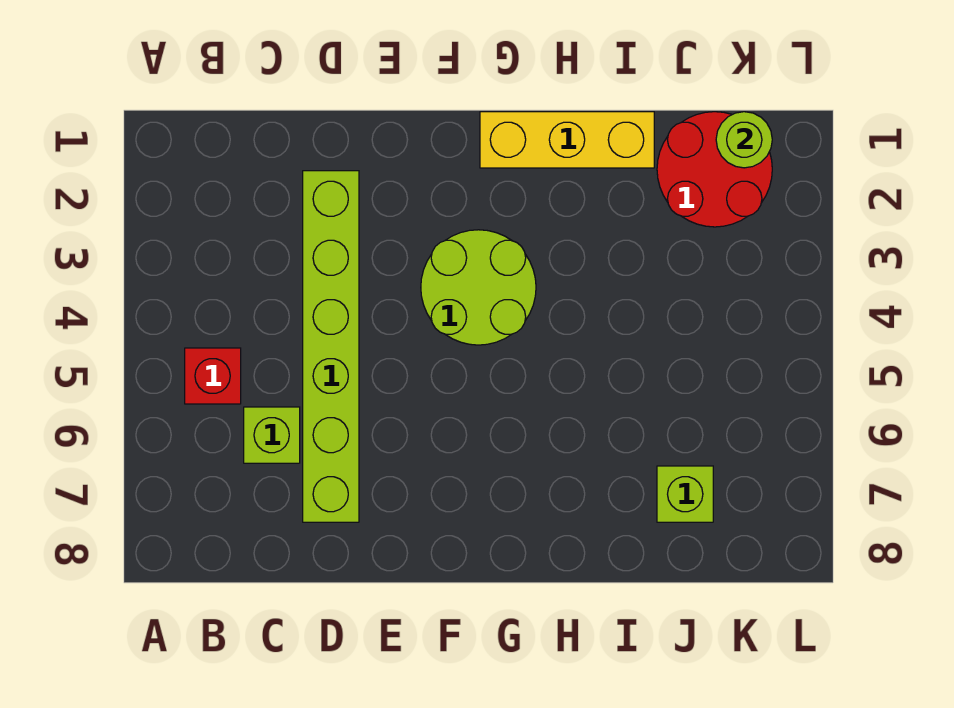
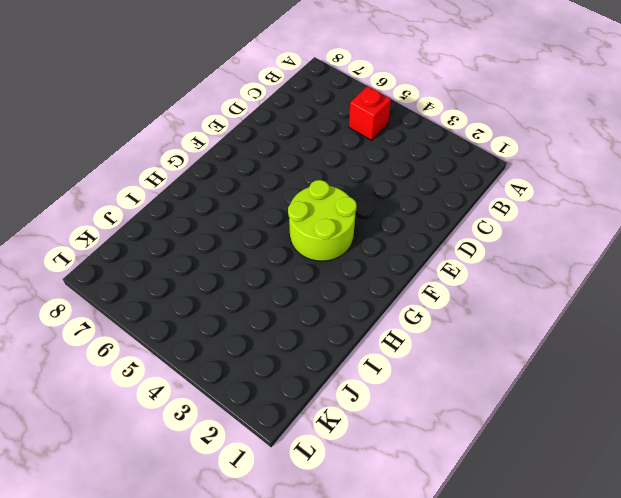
none -> lime 1x1 brick [244,407,300,463]
none -> lime 1x6 brick [303,171,359,522]

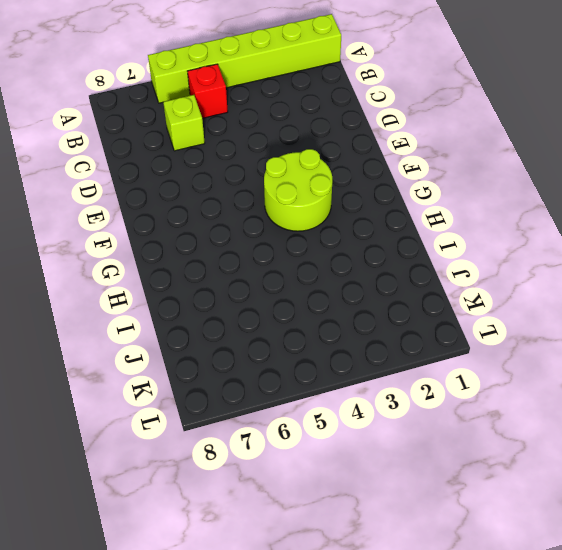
lime 1x6 brick [148,14,341,103] -> lime 1x6 brick moved to [303,171,359,522]
none -> yellow 1x3 brick [480,112,654,168]
none -> red 2x2 round brick [657,112,772,227]

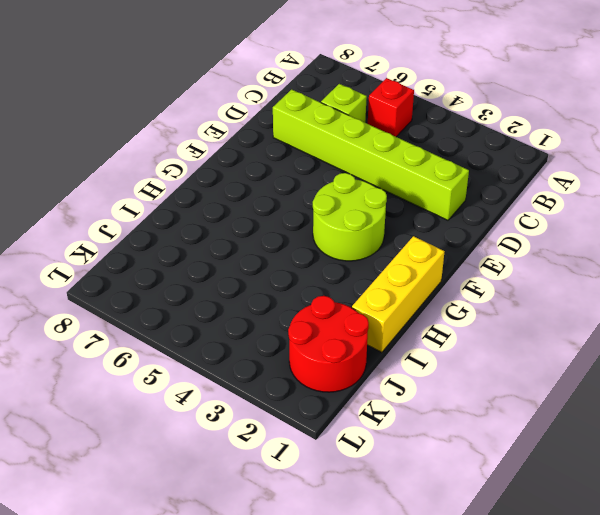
none -> lime 1x1 brick [657,466,713,522]
none -> lime 1x1 round brick [716,112,772,168]

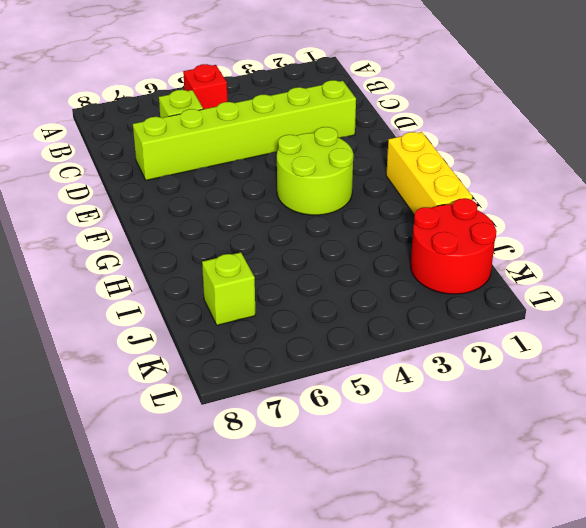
none -> lime 1x1 round brick [716,112,772,168]

